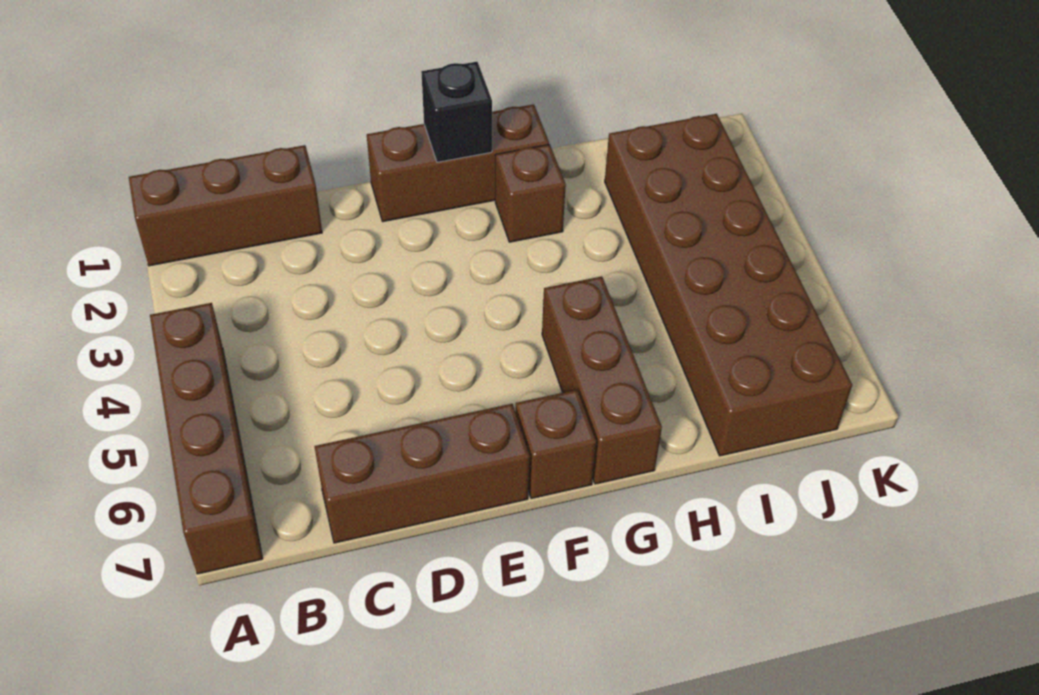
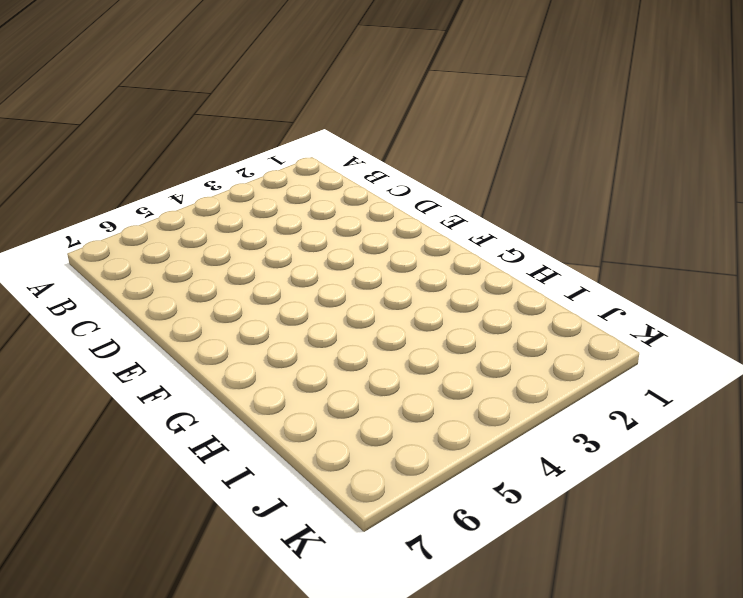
none -> brown 1x3 brick [129,145,322,266]
none -> brown 1x4 brick [150,303,263,574]

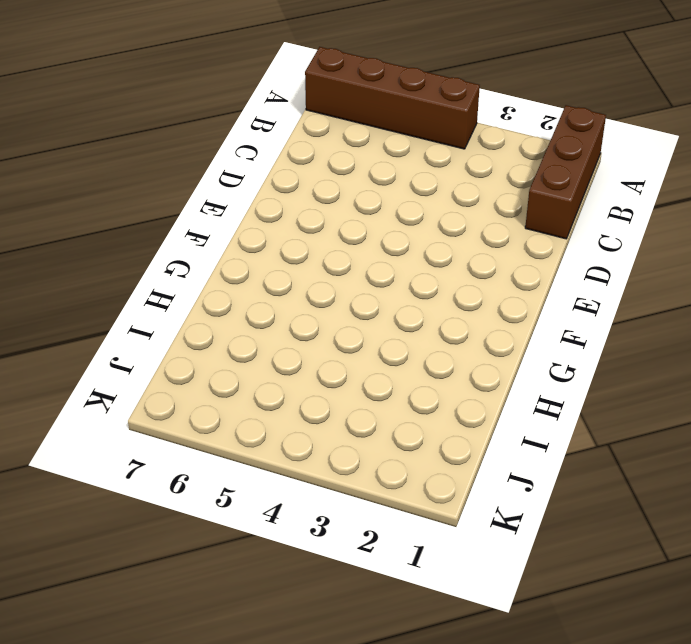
none -> brown 1x3 brick [314,404,530,543]
none -> brown 1x3 brick [367,104,549,222]

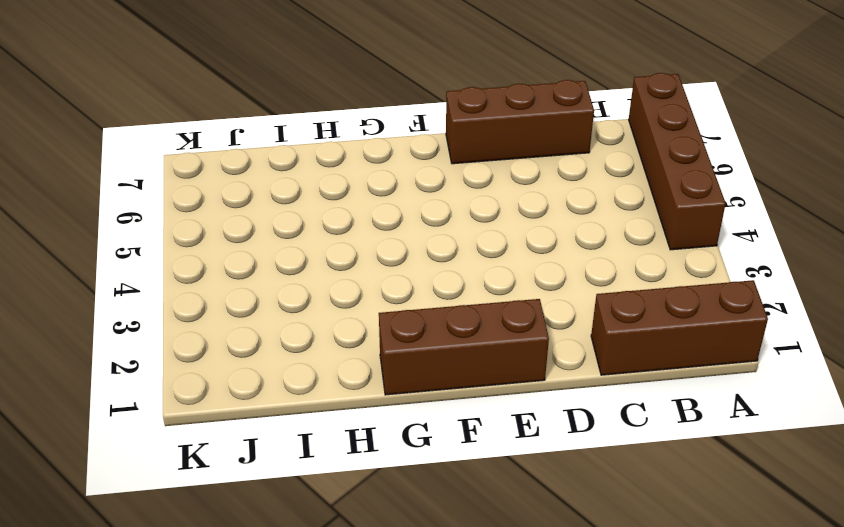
none -> brown 1x1 brick [515,390,596,499]
none -> brown 1x1 brick [495,144,566,242]

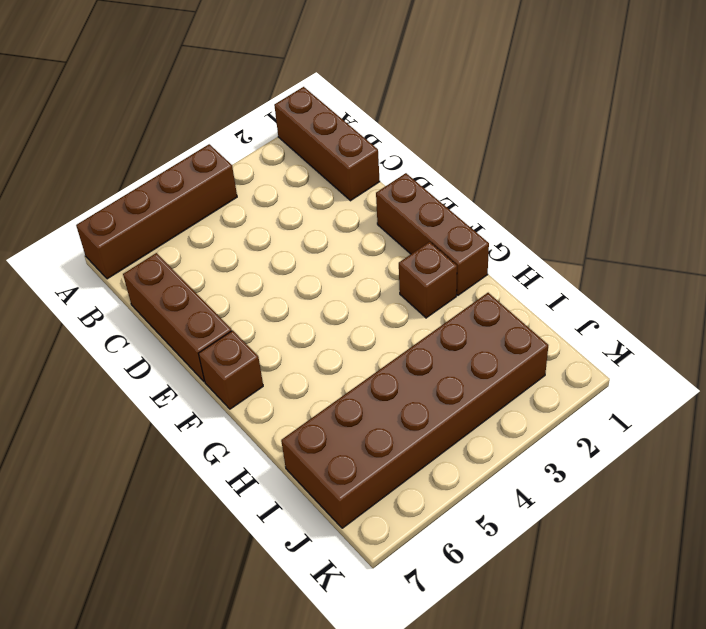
none -> brown 1x3 brick [542,276,662,484]
none -> black 1x1 brick [421,62,492,162]

